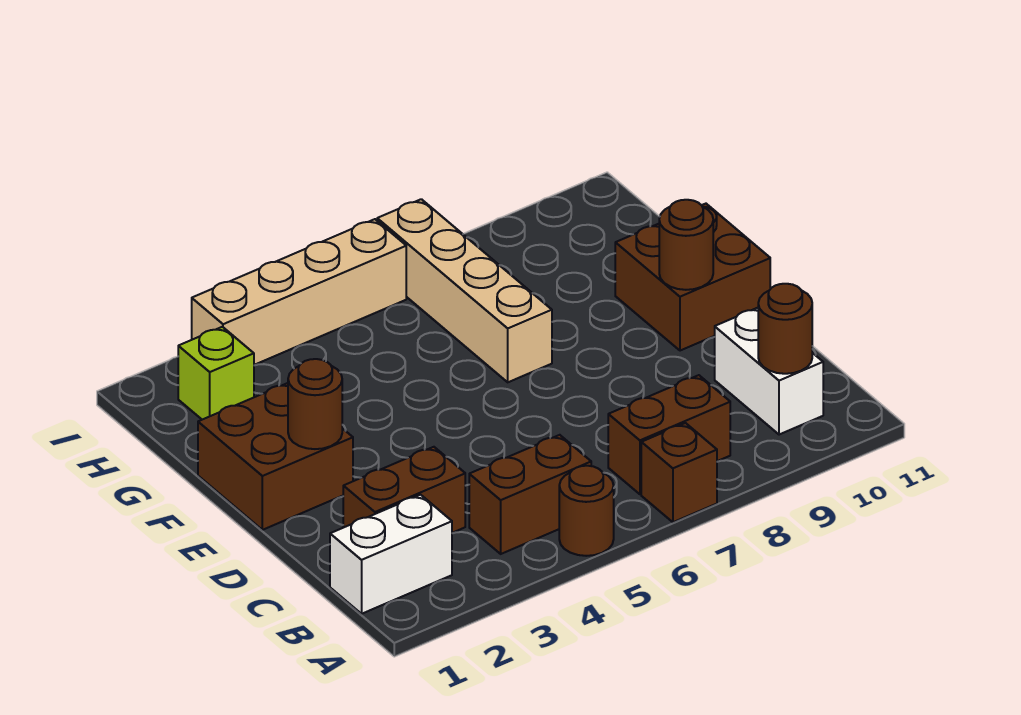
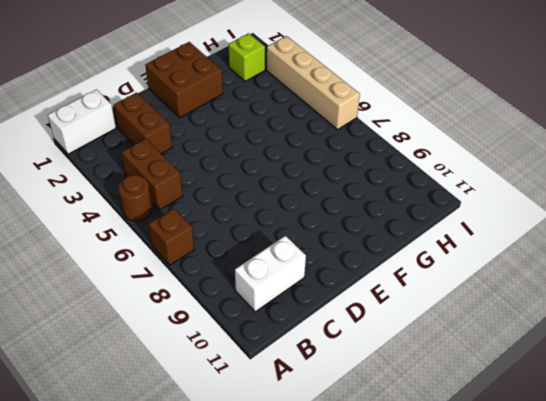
white 1x2 brick [48,90,116,154] -> white 1x2 brick turned to [330,495,452,614]
none -> brown 1x2 brick [608,375,730,494]
none -> brown 2x2 brick [615,204,770,351]
none -> tan 1x4 brick [377,199,552,382]

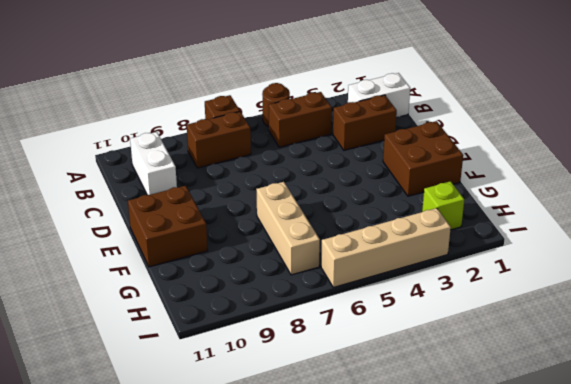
tan 1x3 brick [256,182,320,275] -> tan 1x4 brick [377,199,552,382]
none -> brown 1x1 round brick [758,284,812,374]
none -> brown 1x1 round brick [288,359,342,449]
none -> brown 1x1 round brick [659,200,713,290]

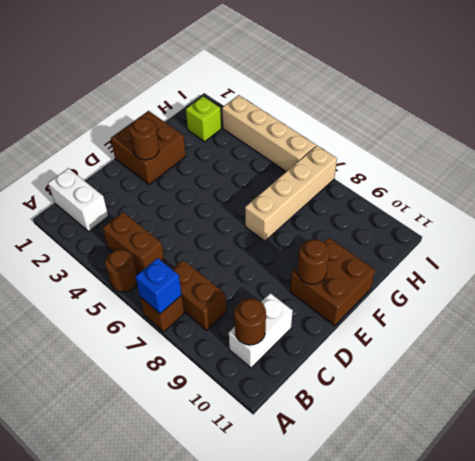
blue 1x1 brick [135,258,182,314] -> none
none -> brown 1x2 brick [343,447,465,533]

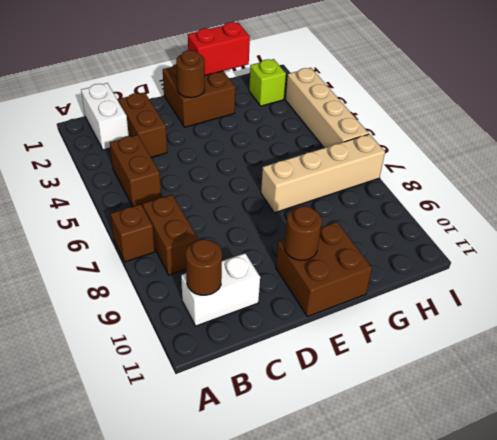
red 1x2 brick [188,22,250,75] -> none
none -> brown 1x1 round brick [559,466,614,556]

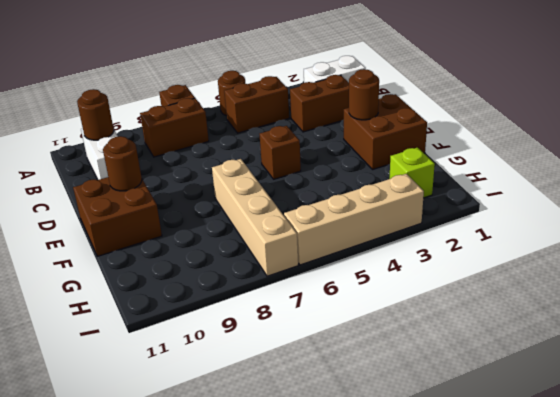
brown 1x1 brick [260,126,301,179] -> none

